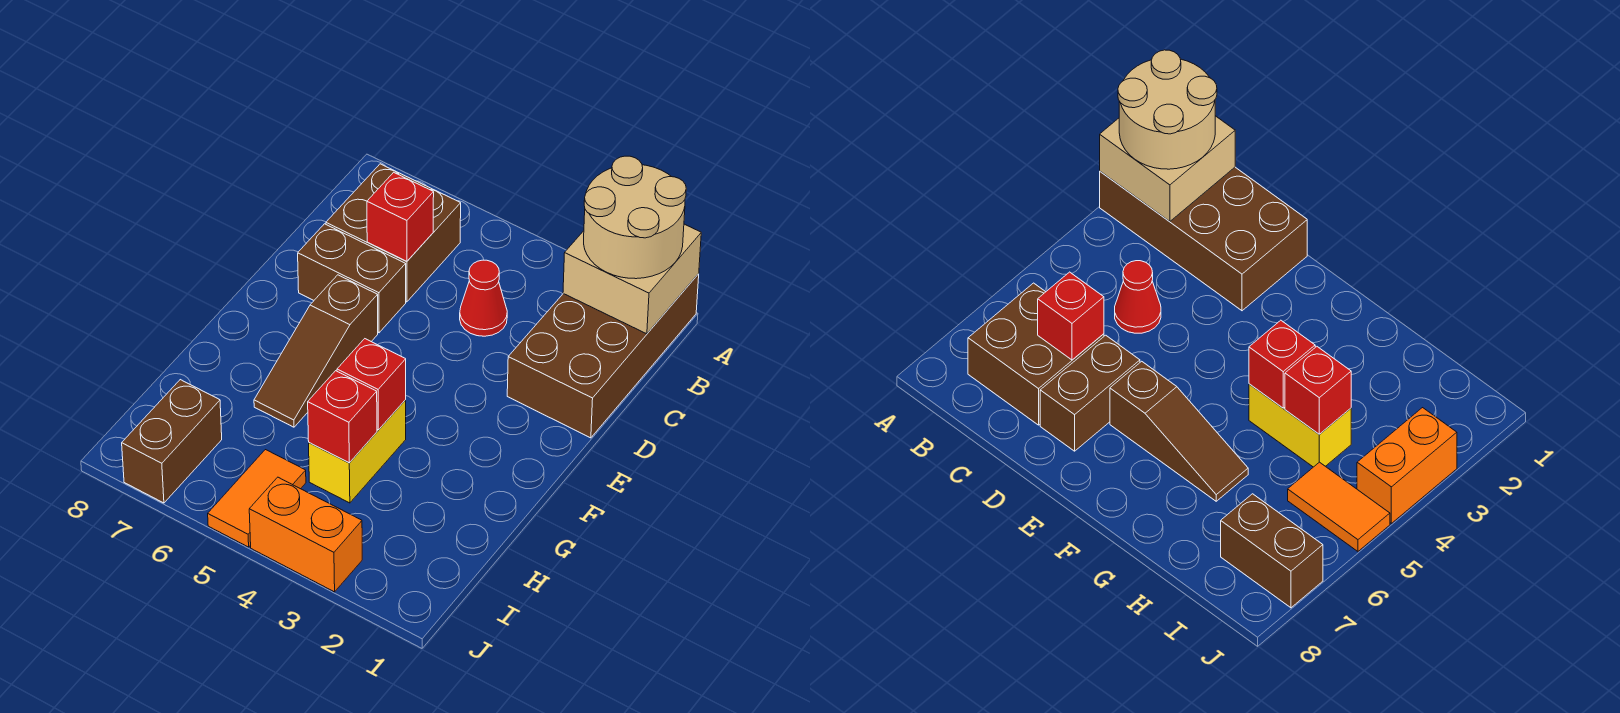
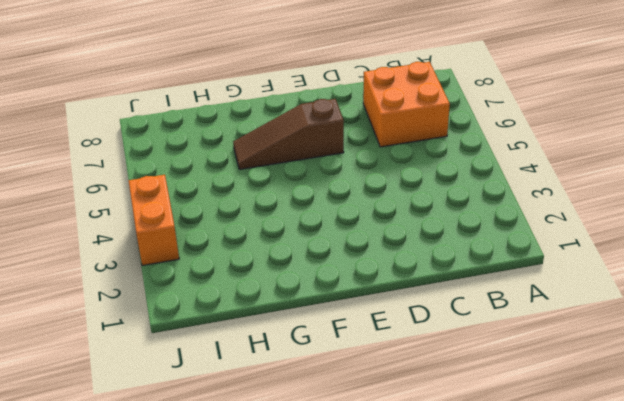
orange 2x2 brick [363,62,450,147] -> brown 2x2 brick [326,164,461,302]
none -> brown 2x4 brick [507,274,699,438]
none -> red 1x1 cone [460,260,507,336]
none -> brown 1x2 brick [298,224,406,333]

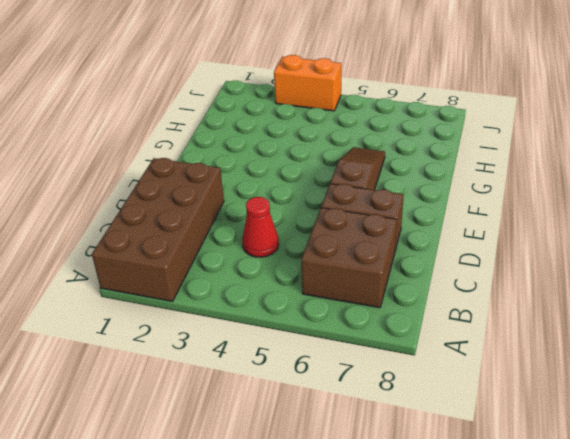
none -> yellow 1x2 brick [309,400,406,503]
none -> orange 1x2 tile [208,450,306,547]
none -> brown 1x2 brick [122,380,222,503]

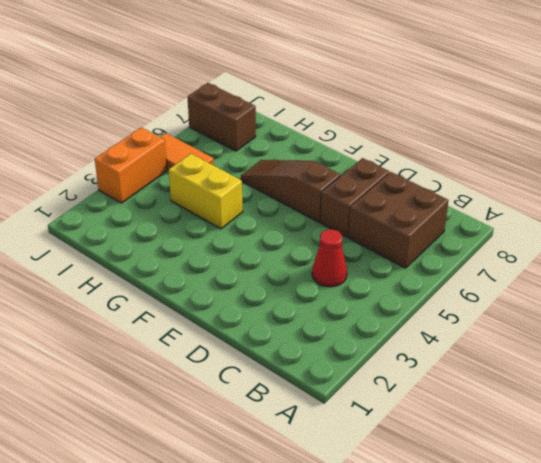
none -> brown 2x4 brick [507,274,699,438]
none -> tan 2x2 brick [563,224,701,334]
none -> red 1x1 brick [367,172,434,261]

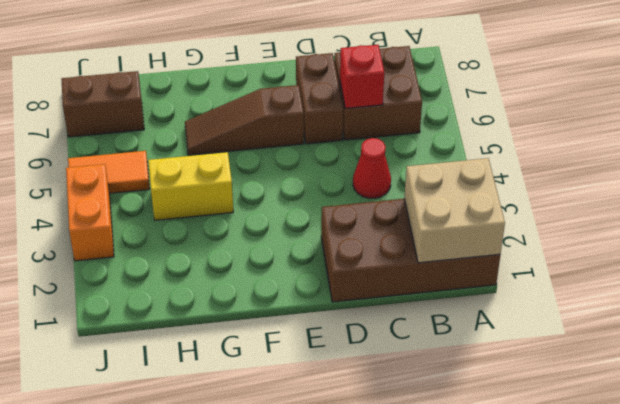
none -> red 1x1 brick [337,339,406,430]
none -> red 1x1 brick [308,371,377,463]
none -> tan 2x2 round brick [584,156,686,279]

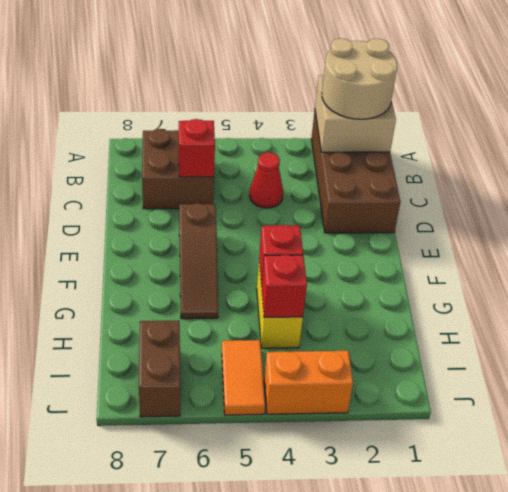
none -> brown 1x2 brick [298,224,406,333]

